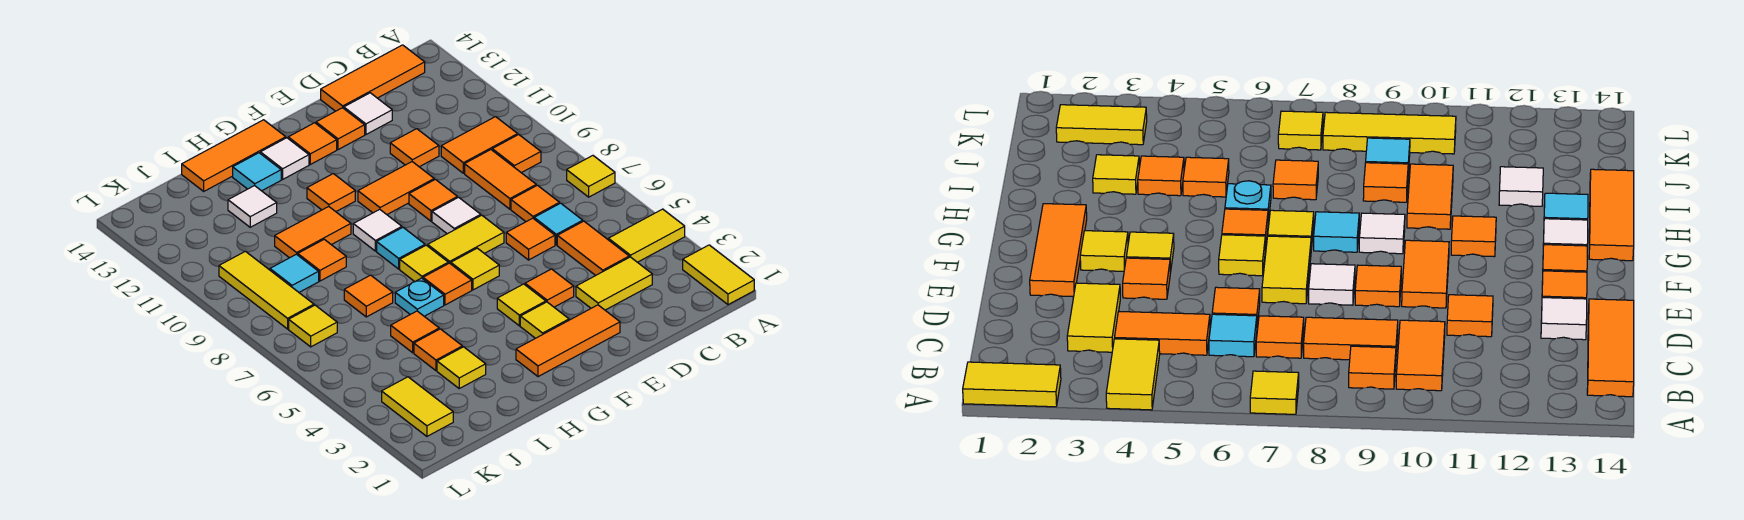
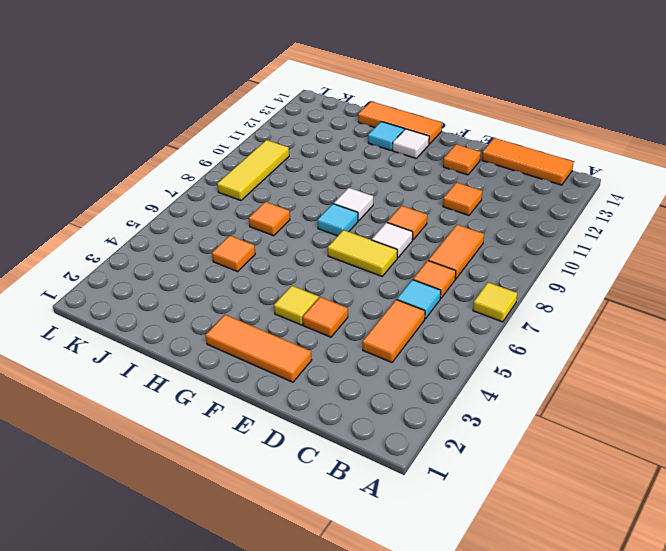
none -> yellow 1x2 tile [683,245,754,305]
none -> yellow 1x2 tile [608,209,685,262]
none -> orange 1x1 tile [492,135,541,173]
none -> orange 1x2 tile [441,117,518,173]

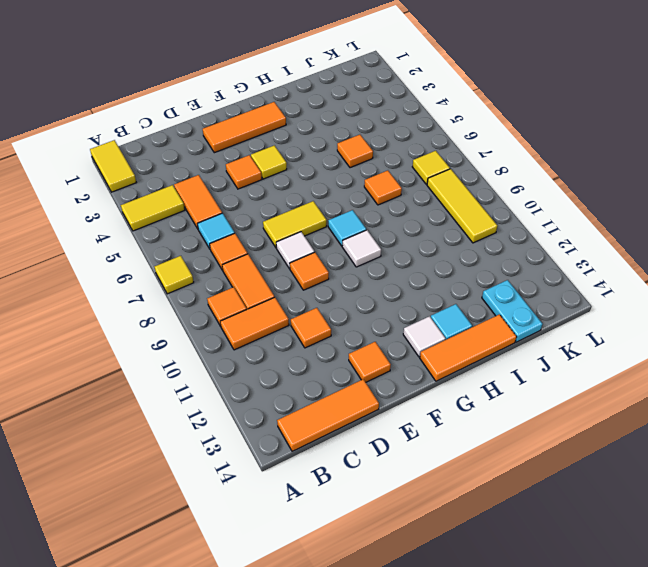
cyan 1x2 plate [482,280,543,342] -> none
none -> yellow 1x2 tile [576,257,652,310]
none -> orange 1x1 tile [506,218,555,260]
none -> white 1x1 tile [344,93,392,134]
none -> orange 1x2 tile [358,162,435,214]

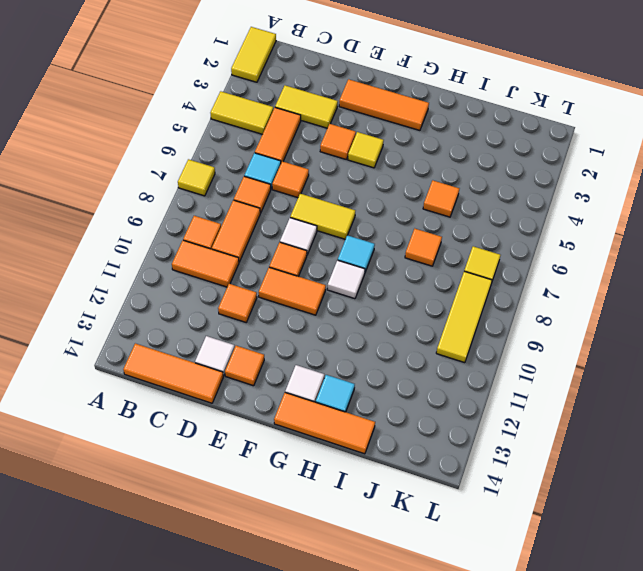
none -> yellow 1x1 tile [520,302,569,338]
none -> yellow 1x1 tile [451,248,499,290]
none -> orange 1x1 tile [288,123,337,164]
none -> orange 1x1 tile [423,263,472,305]

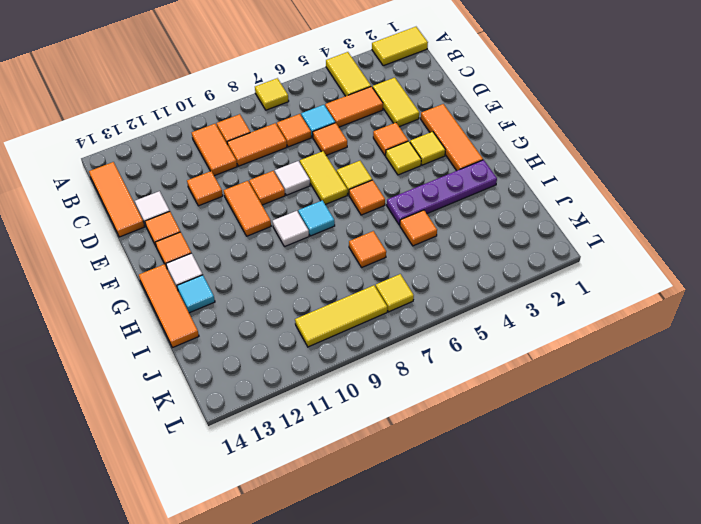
purple 1x4 plate [387,160,497,225] -> none
none -> yellow 1x1 tile [400,245,448,281]
none -> orange 1x1 tile [307,174,355,212]
none -> cyan 1x1 plate [395,278,444,316]
none -> orange 1x2 tile [275,207,351,258]

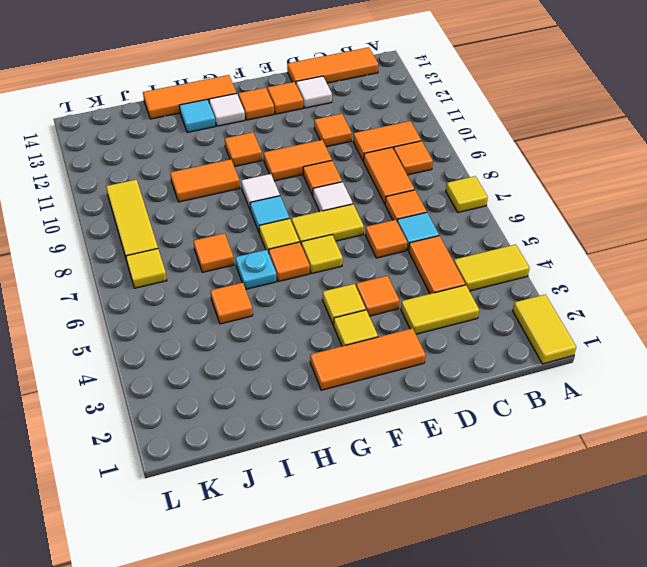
none -> yellow 1x1 tile [437,347,486,388]
none -> orange 1x1 tile [414,329,462,371]
none -> orange 1x1 tile [298,239,346,281]
none -> white 1x1 tile [228,186,277,227]

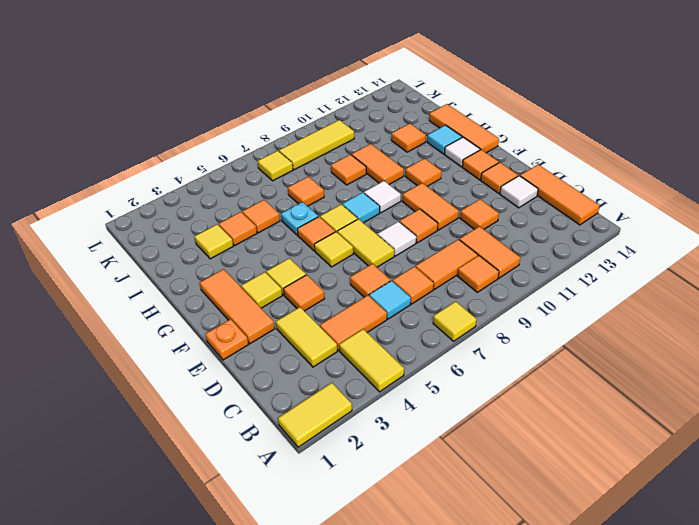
orange 1x1 plate [205,319,248,360] -> none
orange 1x1 tile [391,124,426,152] -> white 1x1 tile [228,186,277,227]
none -> cyan 1x1 tile [270,254,319,292]
none -> yellow 1x2 tile [382,377,453,436]

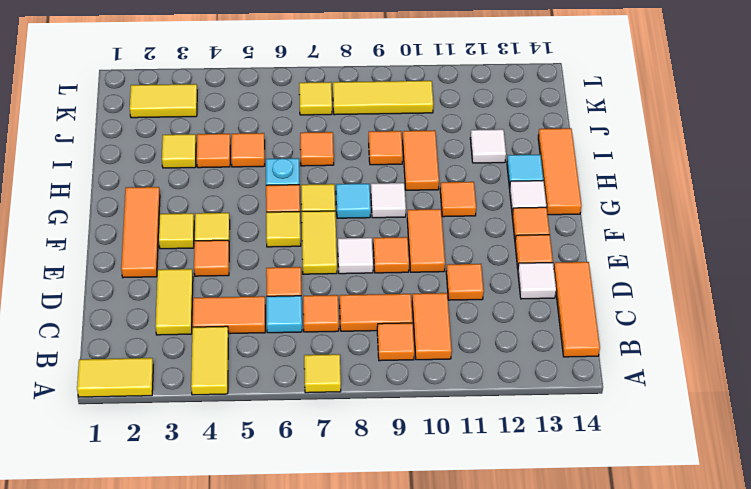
none -> cyan 1x1 tile [270,254,319,292]

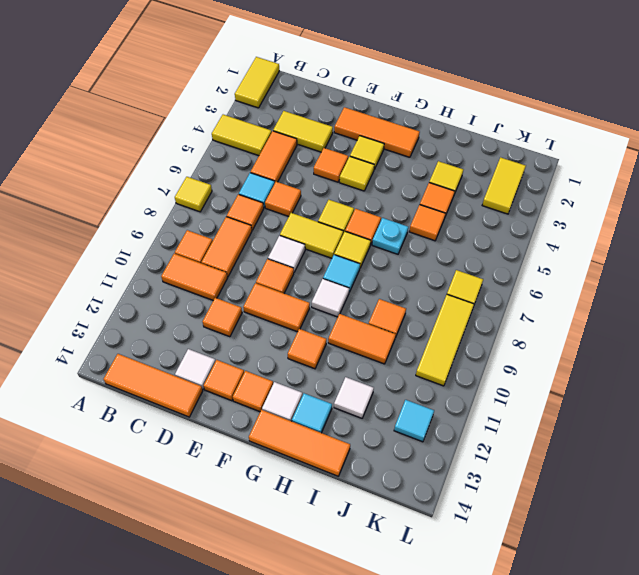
cyan 1x1 tile [394,400,434,442] -> cyan 1x1 tile moved to [270,254,319,292]
none -> orange 1x1 tile [344,275,393,317]

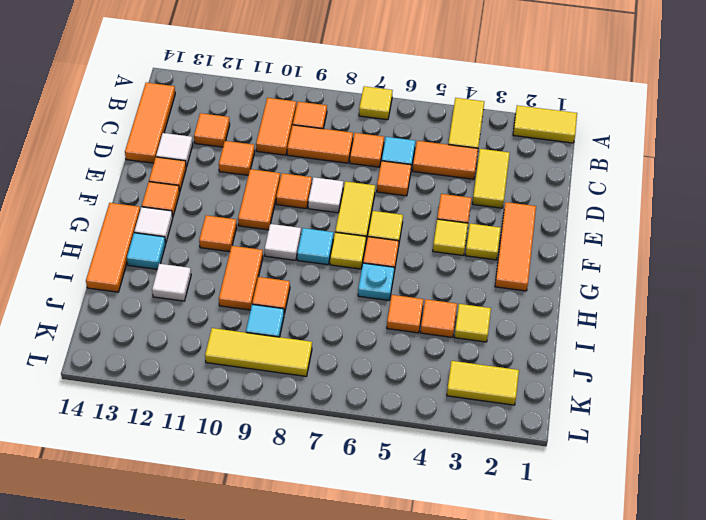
orange 1x1 tile [194,113,230,147] -> orange 1x1 tile moved to [344,275,393,317]
none -> yellow 1x1 tile [289,305,337,347]

